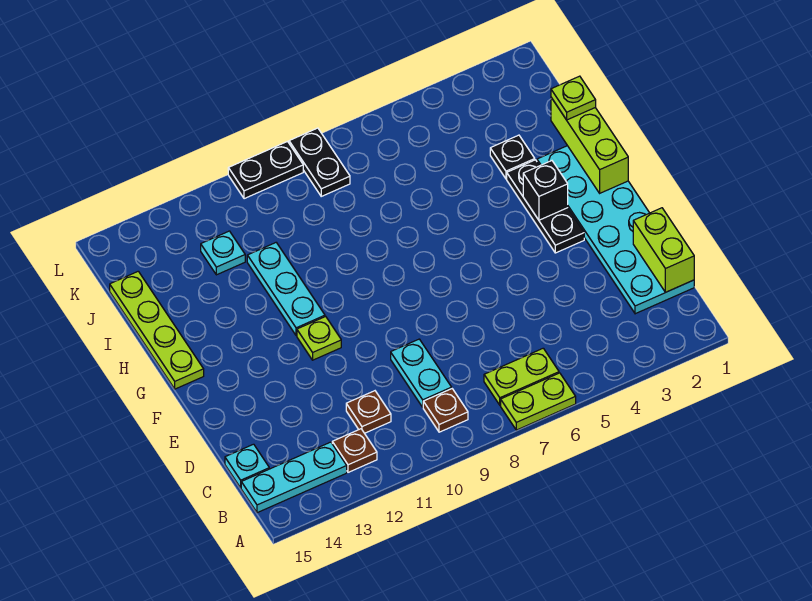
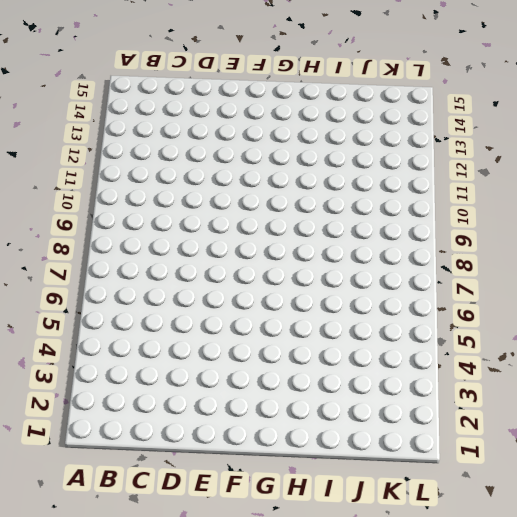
none -> lime 1x2 plate [501,373,576,430]
none -> lime 1x2 plate [484,348,559,405]
none -> brown 1x1 plate [423,389,468,432]

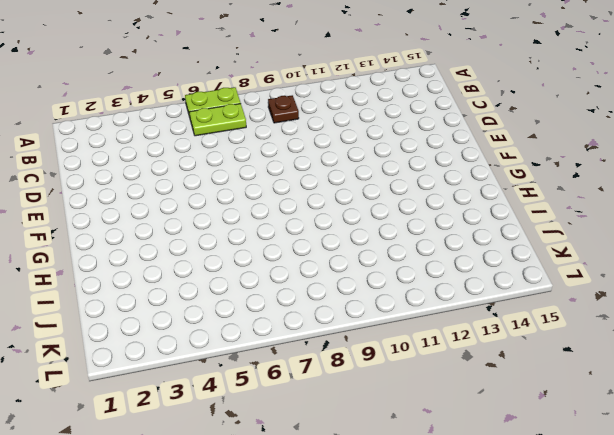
none -> brown 1x1 plate [332,429,377,472]
none -> cyan 1x3 plate [241,442,347,513]
none -> cyan 2x6 plate [537,146,694,314]

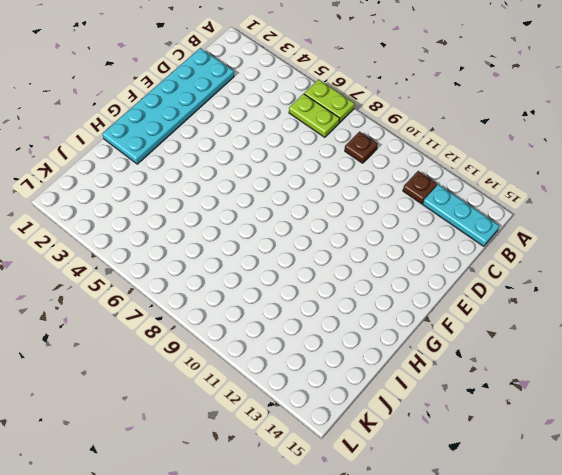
none -> cyan 1x2 plate [391,339,452,407]
none -> brown 1x1 plate [346,391,391,433]
none -> cyan 1x1 plate [225,444,269,488]

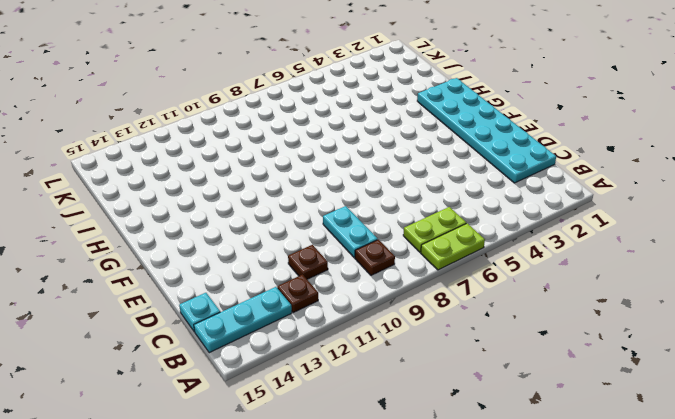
none -> black 1x3 plate [507,160,584,253]
none -> lime 1x1 plate [297,316,341,360]
none -> cyan 1x3 plate [247,243,325,336]

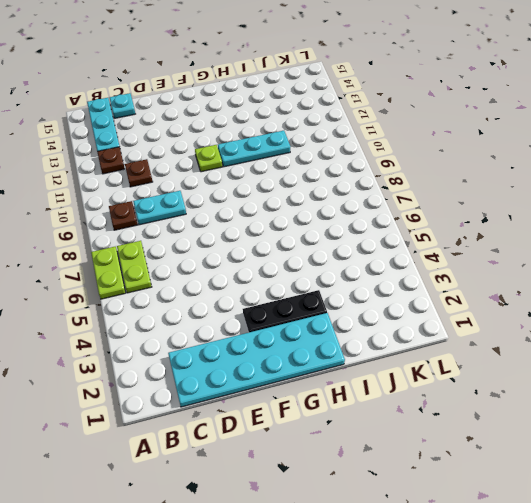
none -> lime 1x4 plate [110,271,204,389]
none -> black 1x1 plate [490,135,535,179]
none -> cyan 1x1 plate [201,231,245,275]

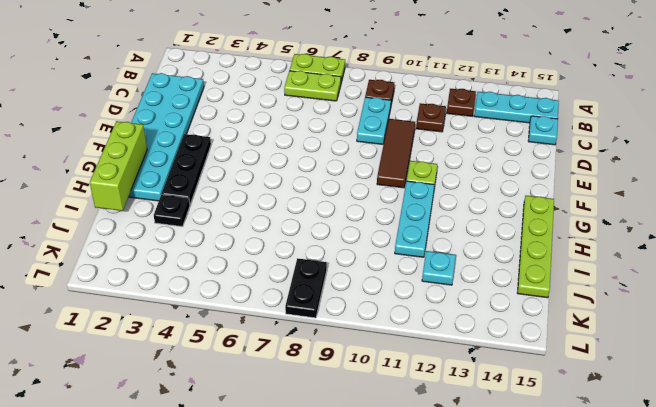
brown 1x3 tile [377,119,415,188] -> none
none -> black 1x2 plate [228,142,303,199]
none -> lime 1x2 brick [633,208,694,292]
none -> black 1x1 brick [523,161,568,220]

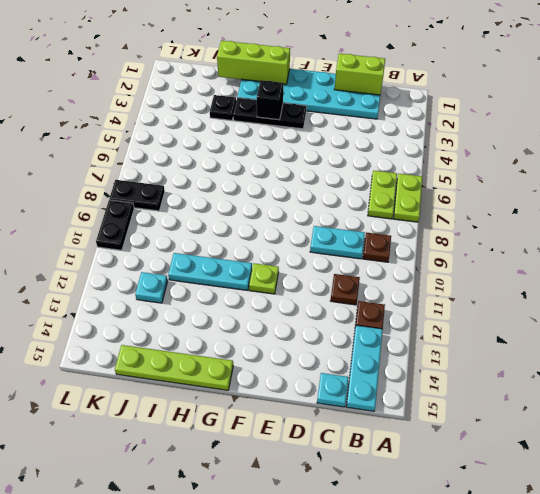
none -> lime 1x1 plate [551,76,596,120]

